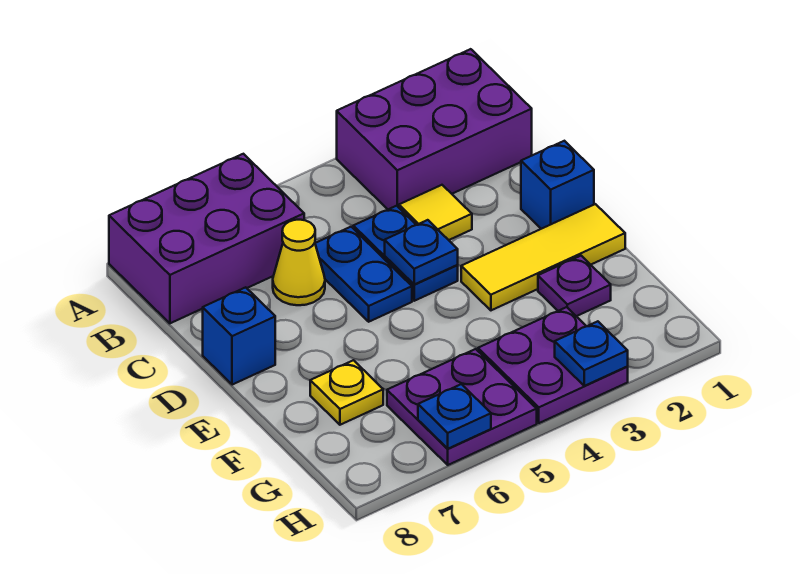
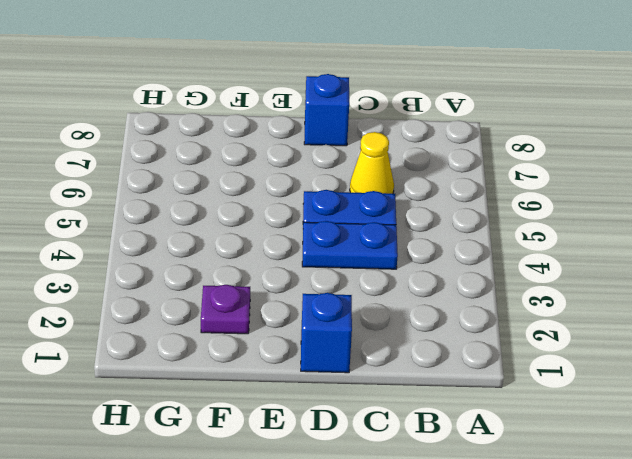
none -> purple 2x3 brick [337,49,532,209]
none -> purple 2x3 brick [109,154,304,323]
none -> yellow 1x1 tile [399,185,472,240]

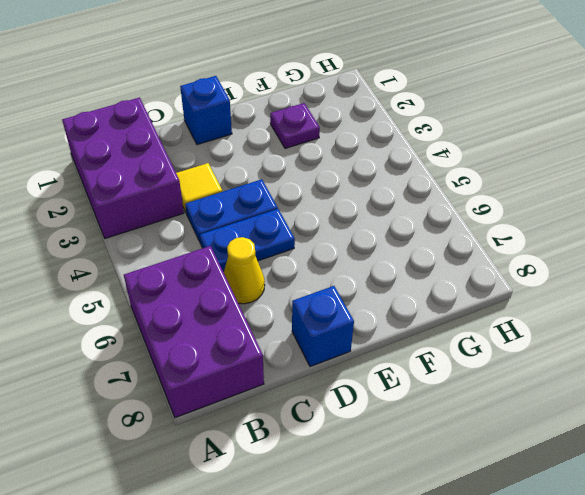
none -> yellow 1x3 tile [461,204,625,310]
none -> yellow 1x1 plate [310,360,383,425]
none -> purple 2x2 plate [478,307,628,423]

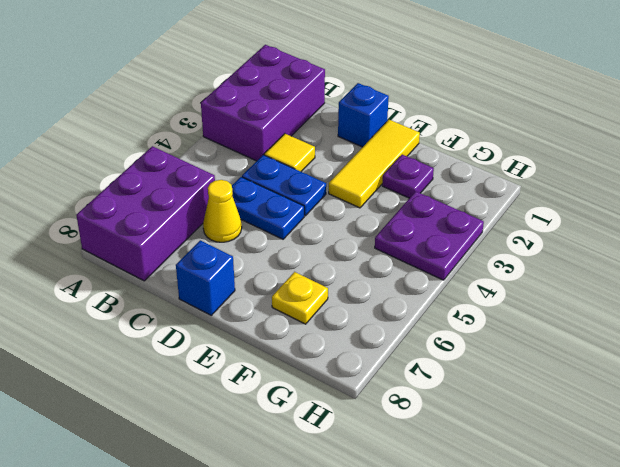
none -> purple 2x2 plate [387,349,537,465]
none -> blue 1x1 plate [385,220,458,284]
none -> blue 1x1 plate [555,321,628,386]

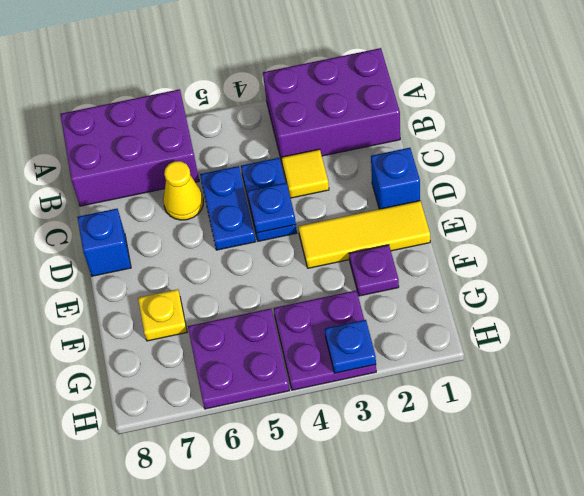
none -> blue 1x1 plate [418,384,491,449]

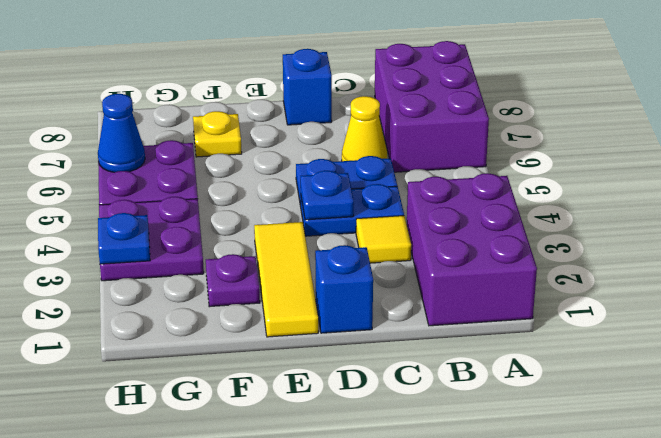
blue 1x1 cone [98,94,145,172] -> blue 1x1 plate [418,384,491,449]

